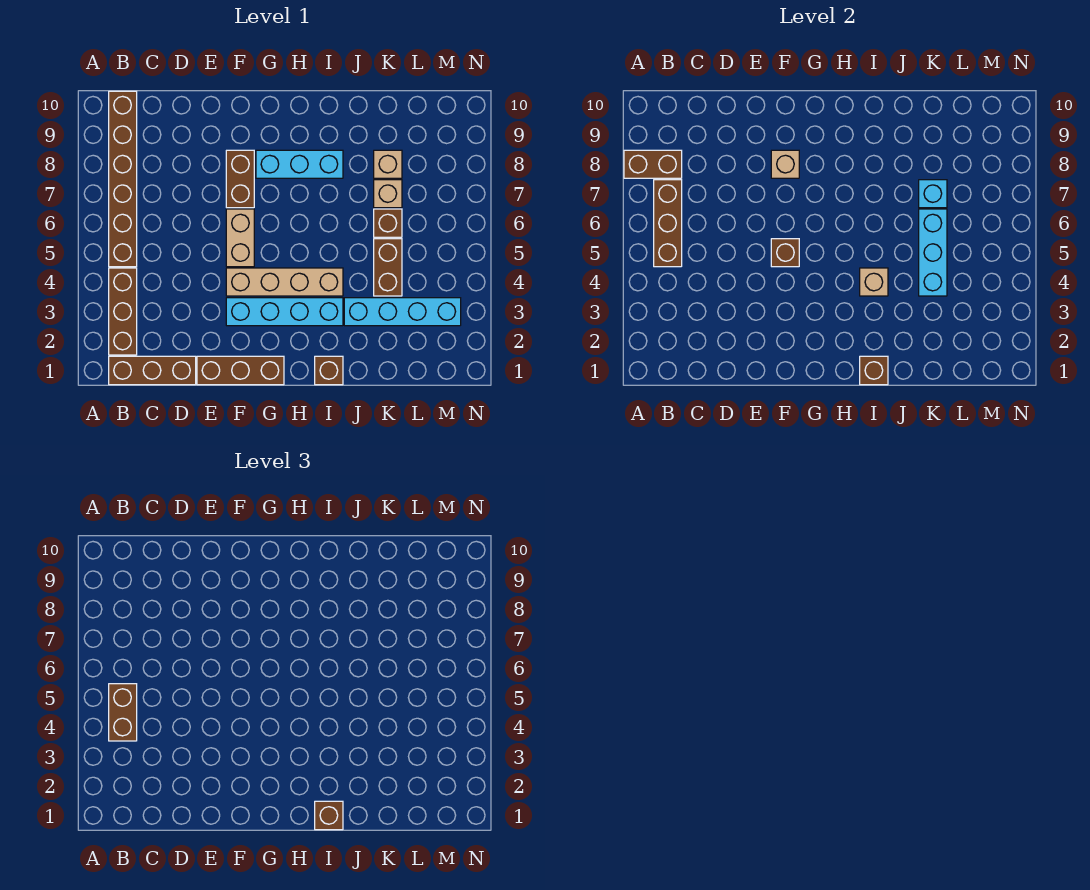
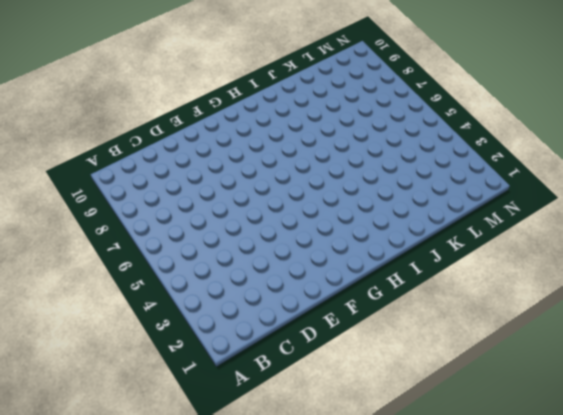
none -> brown 1x3 brick [109,356,196,385]
none -> brown 1x3 brick [109,268,137,355]
none -> brown 1x6 brick [109,91,137,267]

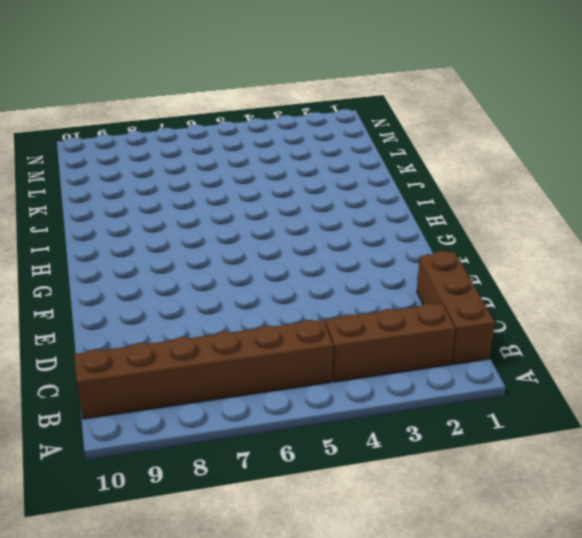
none -> brown 1x3 brick [197,356,284,385]
none -> cyan 1x4 brick [226,298,343,326]
none -> tan 1x4 brick [226,268,343,296]

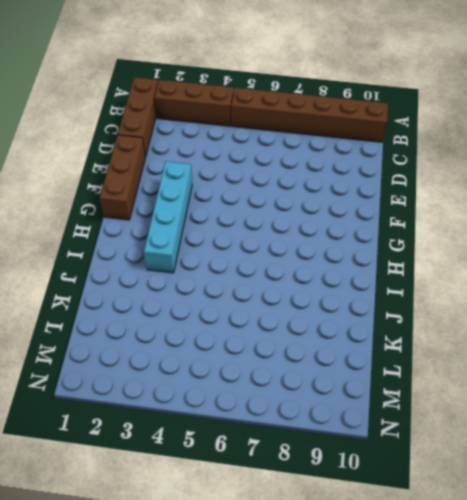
none -> tan 1x4 brick [226,268,343,296]
none -> tan 1x2 brick [226,209,254,267]
none -> brown 1x2 brick [226,150,254,208]

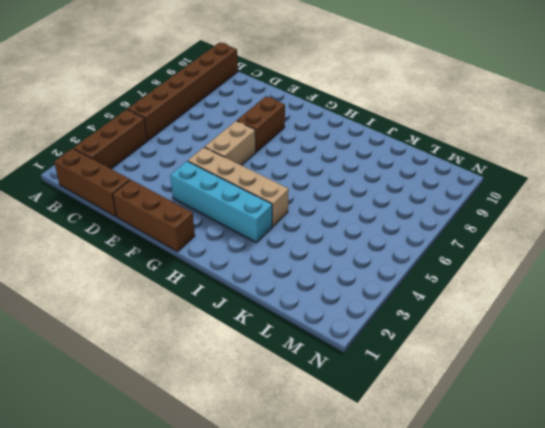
none -> cyan 1x3 brick [256,150,343,178]
none -> brown 1x1 brick [315,356,343,385]
none -> cyan 1x4 brick [344,298,461,326]

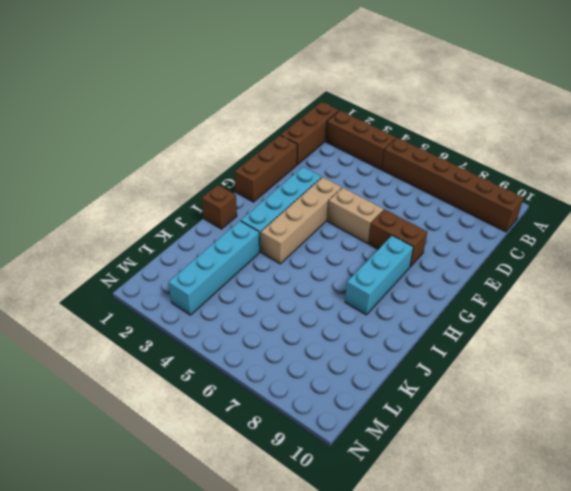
none -> brown 1x2 brick [374,239,402,296]
none -> brown 1x1 brick [374,209,402,237]
none -> tan 1x1 brick [374,180,402,208]

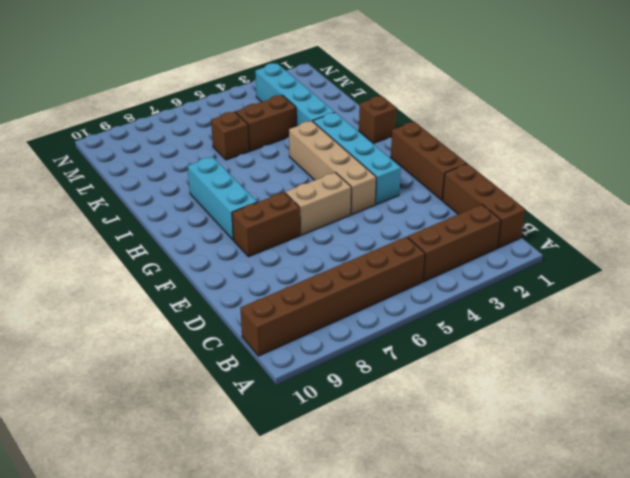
none -> tan 1x1 brick [374,180,402,208]
none -> tan 1x1 brick [374,150,402,178]
none -> brown 1x2 brick [624,150,682,178]

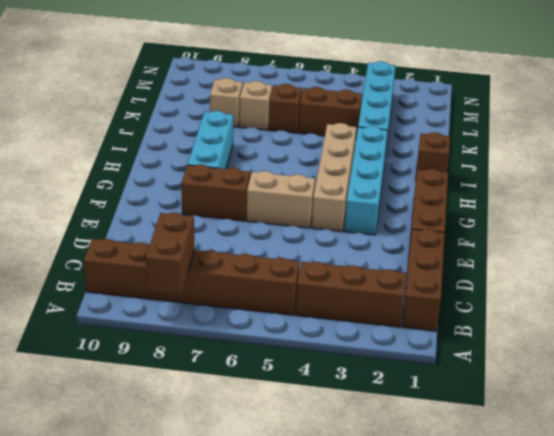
none -> brown 1x3 brick [654,180,682,267]
none -> brown 1x1 brick [771,239,799,267]
none -> tan 1x1 brick [771,150,799,178]

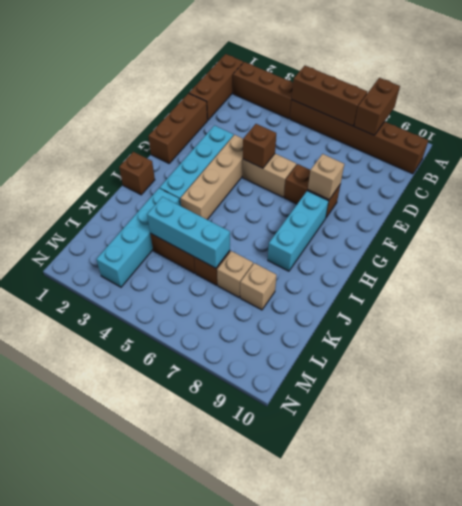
none -> brown 1x1 brick [860,356,888,385]
none -> tan 1x1 brick [860,268,888,296]
none -> cyan 1x1 brick [919,180,947,208]

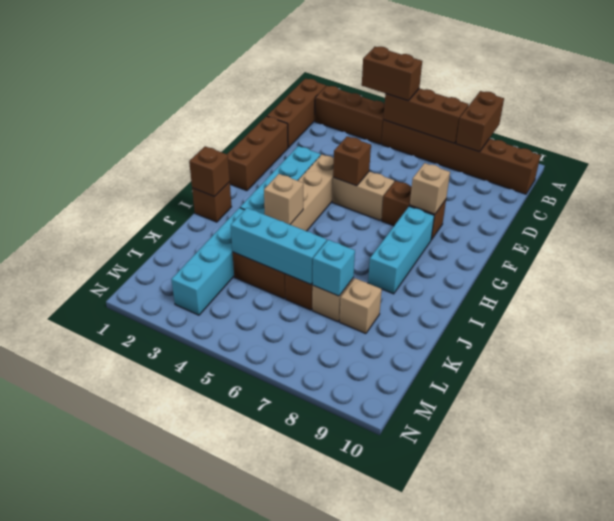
none -> brown 1x1 brick [315,801,343,830]

